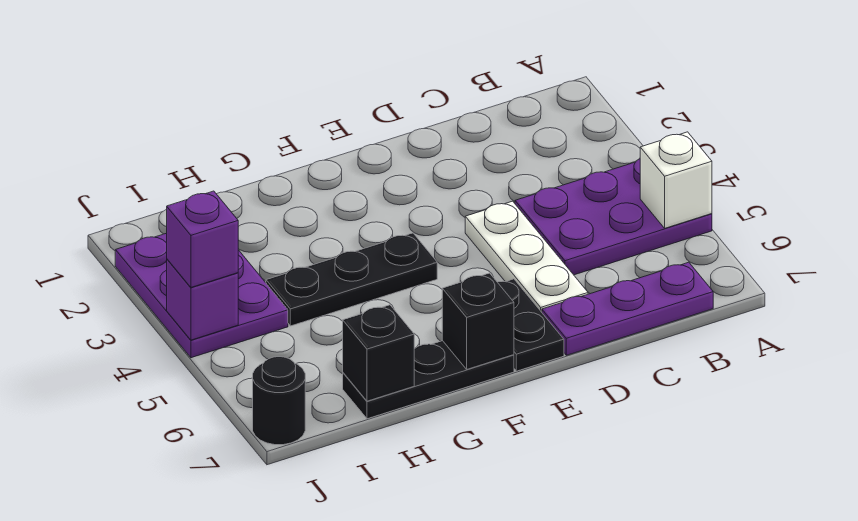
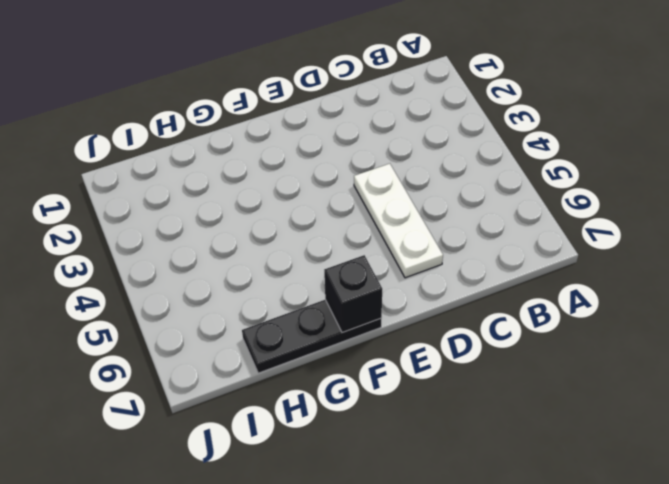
none -> purple 2x3 plate [515,159,712,275]
none -> purple 1x3 plate [542,262,713,355]
none -> black 1x2 plate [498,279,564,371]

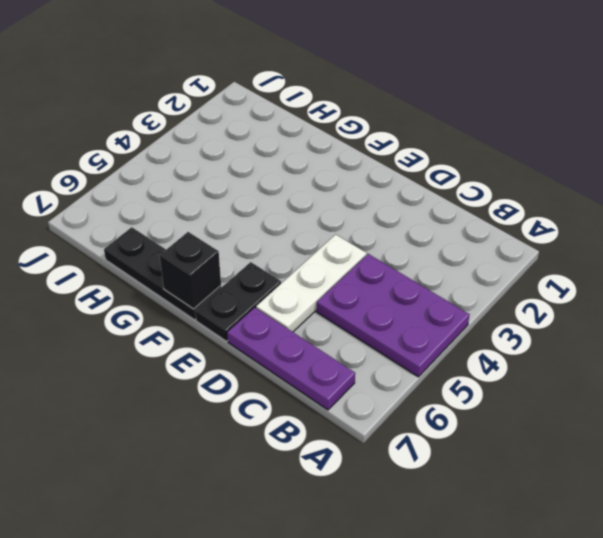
none -> black 1x3 plate [266,233,437,326]
none -> purple 2x3 plate [115,233,288,358]
none -> black 1x1 round brick [253,357,305,445]

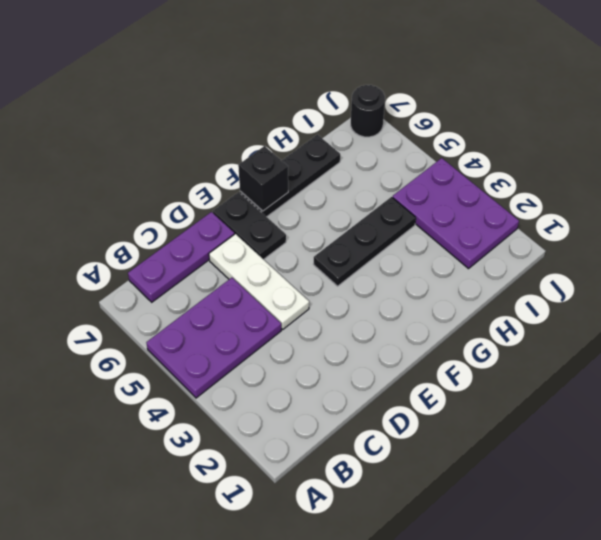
none -> white 1x1 brick [640,132,712,228]
none -> black 1x1 brick [343,305,414,401]
none -> purple 1x1 brick [167,259,238,340]

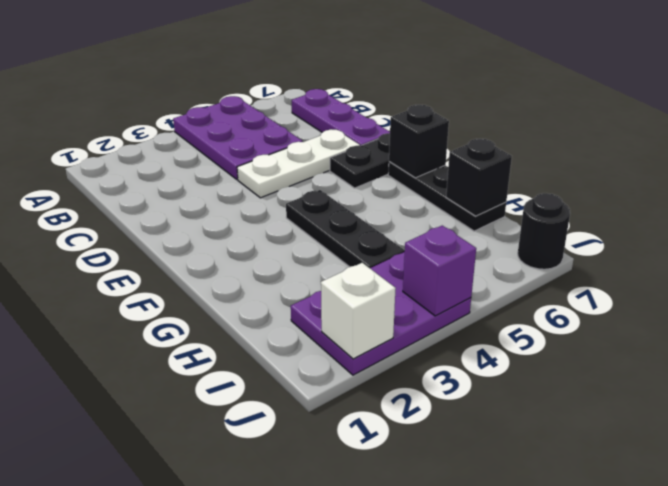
white 1x1 brick [321,263,396,359] -> white 1x1 brick moved to [640,132,712,228]
none -> purple 1x1 brick [167,191,238,287]

